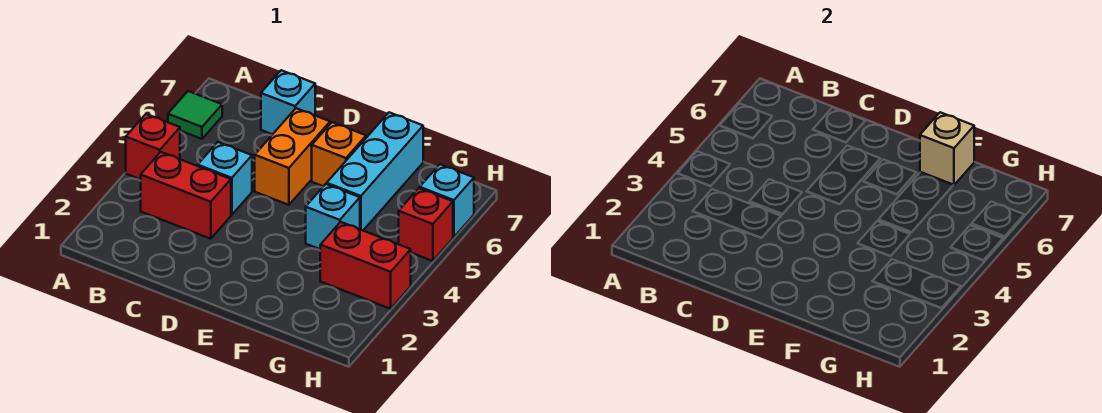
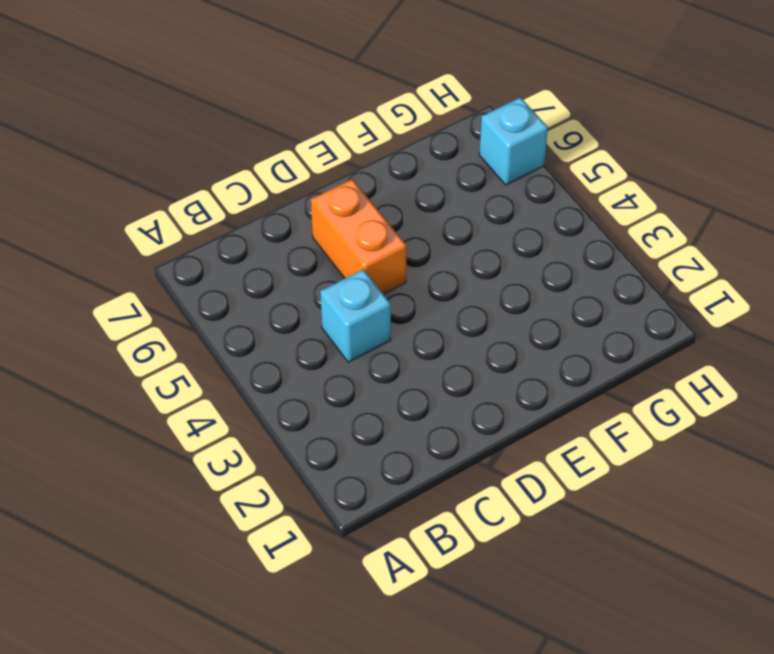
none -> red 1x1 brick [126,114,180,179]
none -> green 1x1 tile [168,91,222,139]
none -> red 1x2 brick [141,152,231,239]

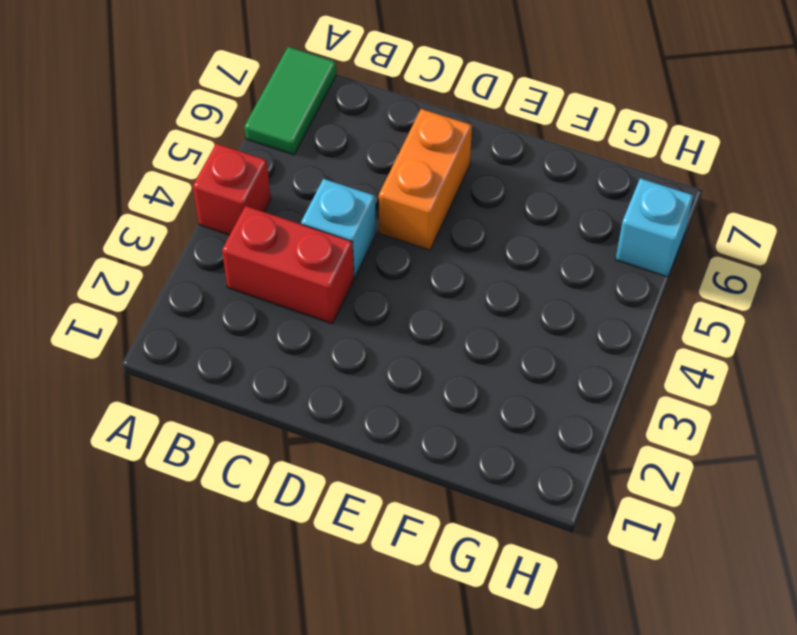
green 1x2 tile [244,47,336,155] -> green 1x1 tile [168,91,222,139]
none -> cyan 1x1 brick [261,70,315,134]
none -> orange 1x1 brick [312,122,366,186]
none -> cyan 1x1 brick [306,184,360,249]

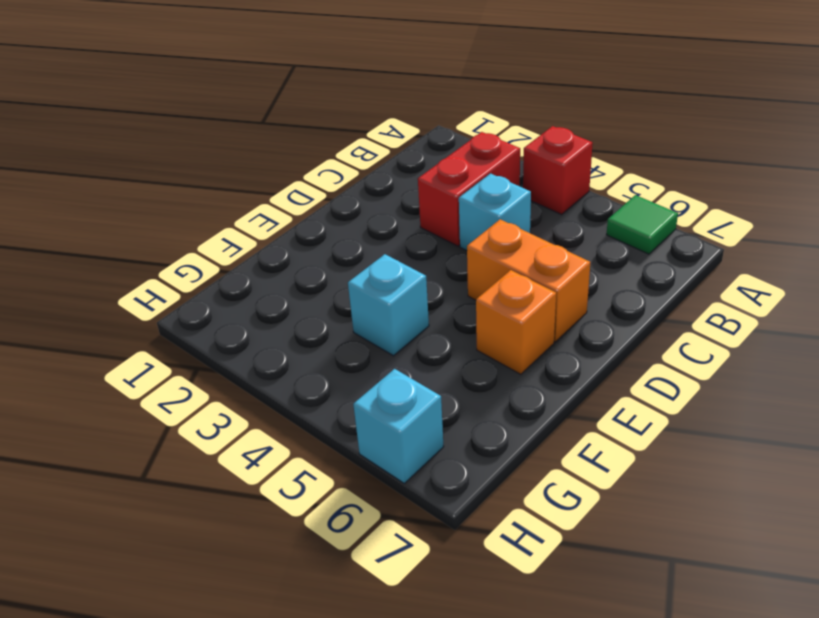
none -> cyan 1x1 brick [261,70,315,134]
none -> cyan 1x3 brick [327,112,423,230]
none -> red 1x2 brick [320,222,411,309]

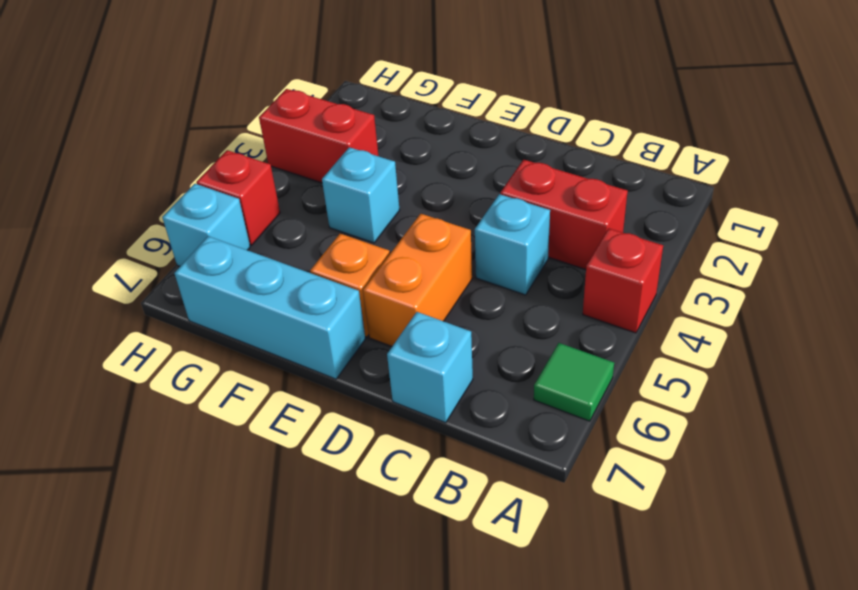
cyan 1x3 brick [174,236,365,379] -> cyan 1x3 brick turned to [327,112,423,230]
none -> tan 1x1 brick [920,112,974,185]

